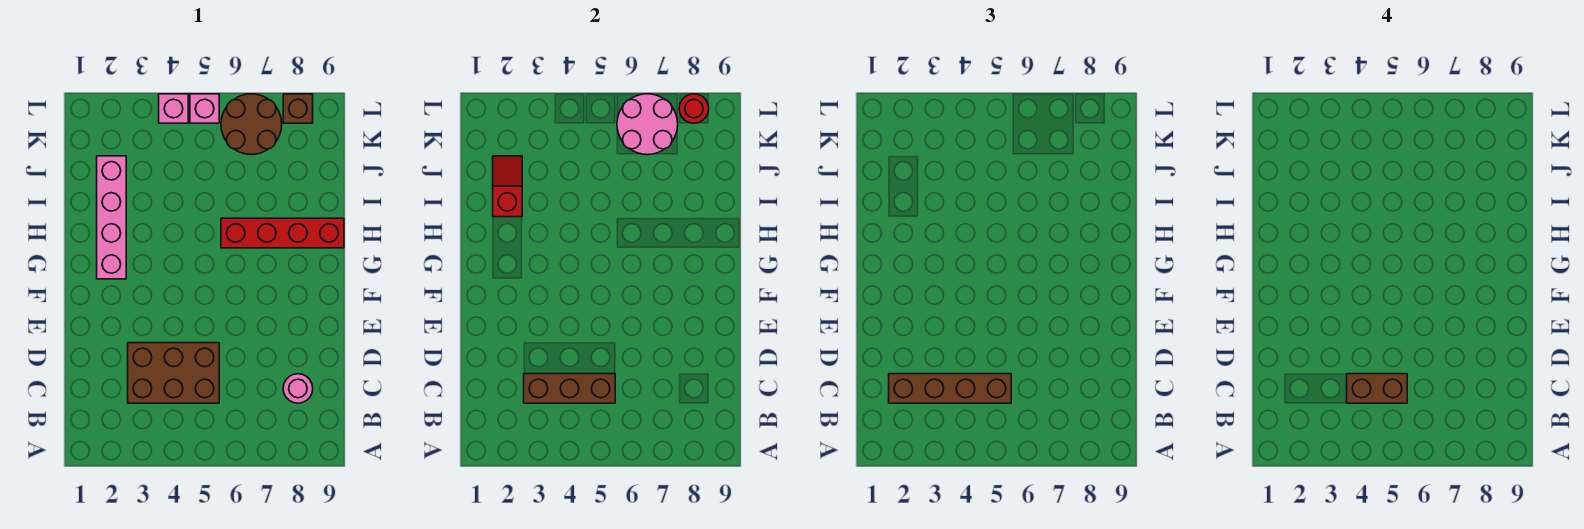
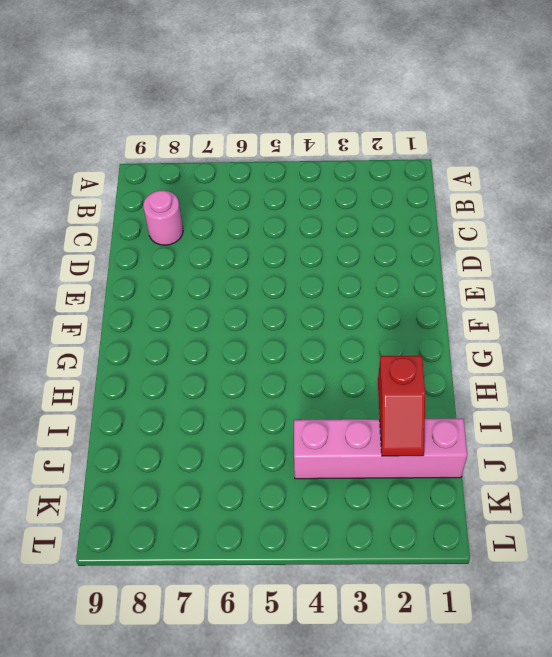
pink 1x4 brick [294,418,467,479] -> pink 1x4 brick turned to [97,156,126,279]
none -> brown 2x3 brick [128,343,219,403]
none -> red 1x4 brick [221,218,344,248]
none -> brown 2x2 round brick [221,94,282,155]

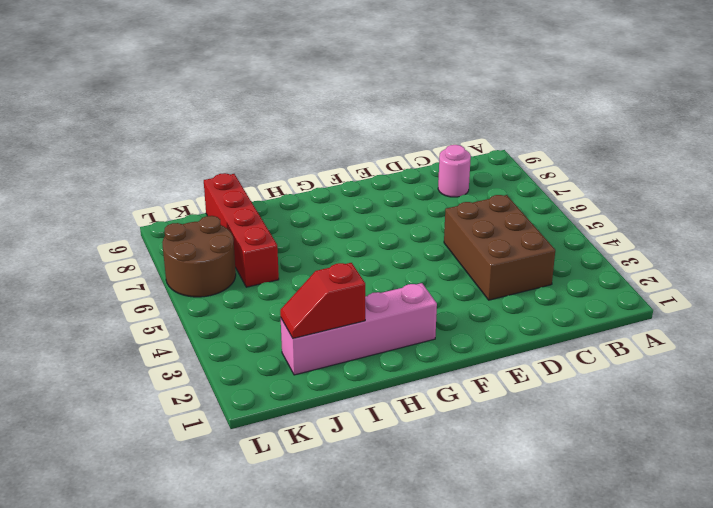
red 1x4 brick [204,173,279,287] -> red 1x4 brick moved to [221,218,344,248]
none -> pink 1x1 brick [159,94,188,123]
none -> pink 1x1 brick [190,94,219,123]
none -> brown 1x1 brick [283,94,313,123]

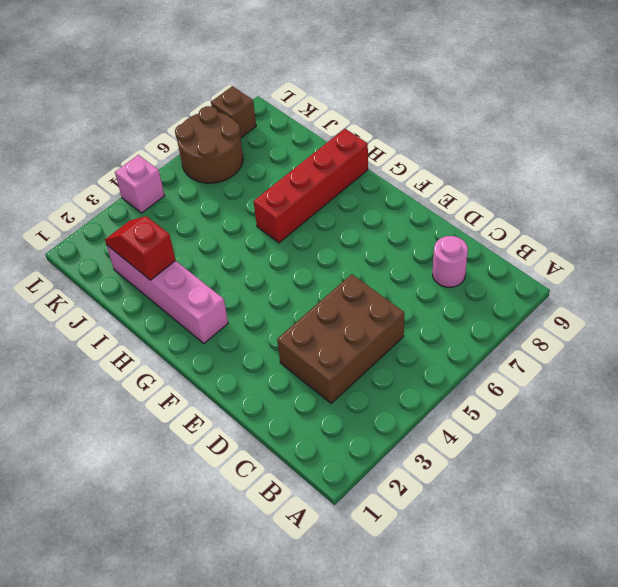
none -> pink 1x1 brick [190,94,219,123]
none -> brown 1x3 brick [524,374,615,403]
none -> pink 2x2 round brick [617,94,678,155]

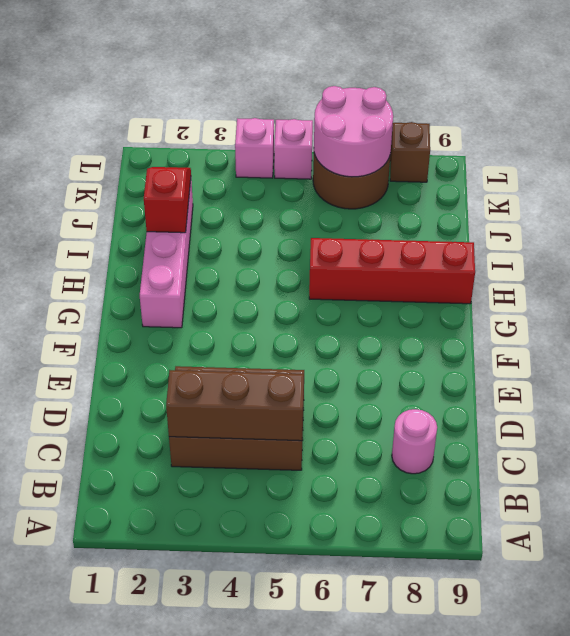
none -> red 1x1 round brick [679,94,709,123]
none -> brown 1x4 brick [889,374,1011,403]
none -> brown 1x2 brick [1347,374,1407,403]

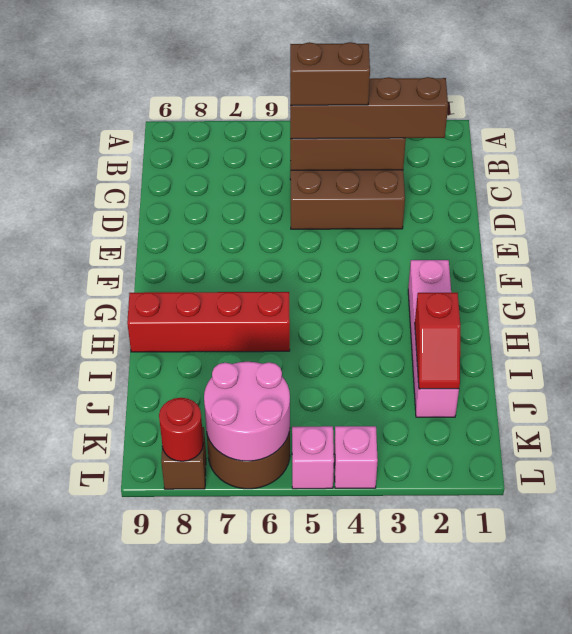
none -> pink 1x1 round brick [283,374,313,403]

